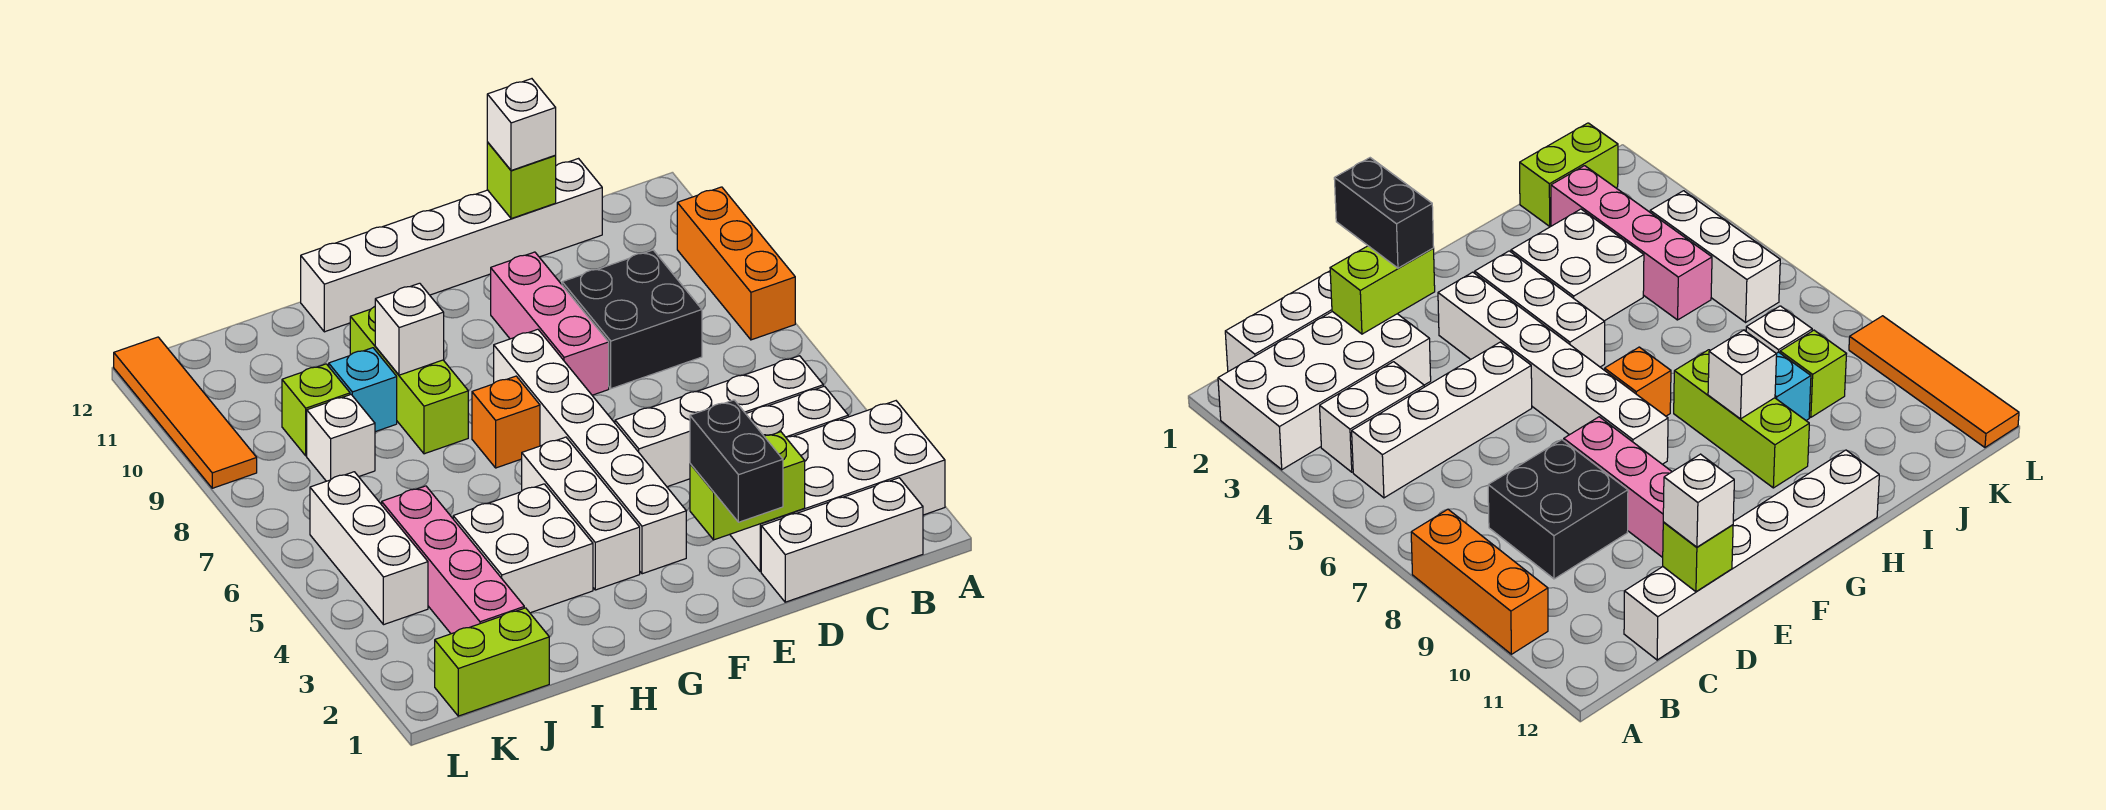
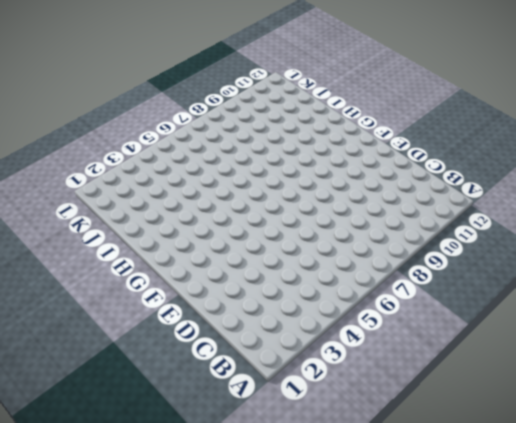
none -> white 2x4 brick [730,401,945,572]
none -> orange 1x3 brick [677,187,795,340]
none -> white 1x3 brick [761,478,923,602]

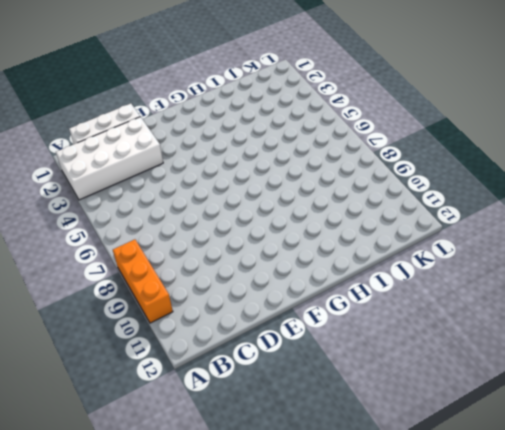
none -> white 1x2 brick [746,386,848,437]
none -> white 1x4 brick [615,356,823,487]
none -> black 2x2 brick [562,250,702,389]

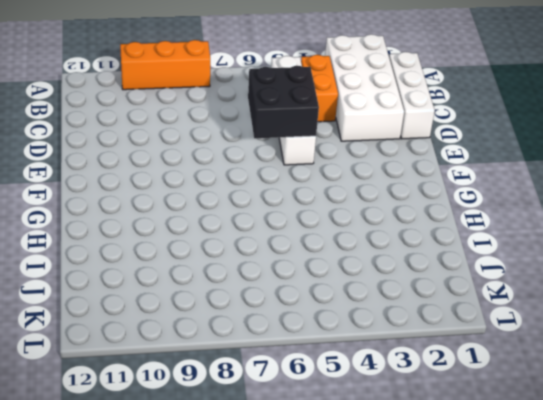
orange 1x2 brick [301,55,338,122] -> white 1x2 brick [746,386,848,437]
black 2x2 brick [248,66,319,138] -> black 2x2 brick moved to [562,250,702,389]
none -> white 1x6 brick [301,159,602,332]
none -> pink 1x3 brick [491,252,609,395]
none -> white 1x6 brick [494,329,686,574]

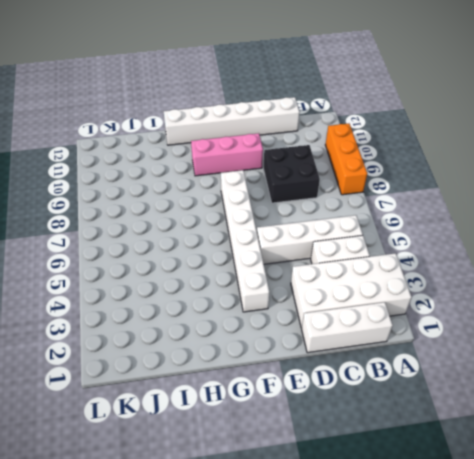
pink 1x3 brick [191,133,263,176] -> pink 1x3 brick turned to [491,252,609,395]
none -> white 1x3 brick [522,437,640,590]
none -> orange 1x1 brick [472,376,540,468]
none -> white 2x2 brick [453,484,593,613]

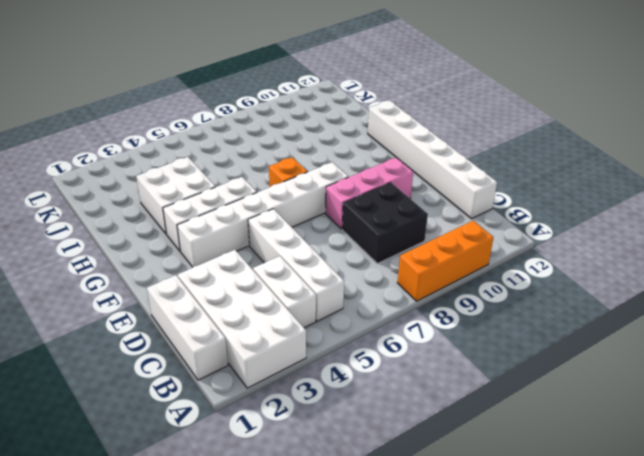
none -> lime 1x3 brick [350,307,468,454]
none -> cyan 1x1 brick [329,348,397,432]
none -> lime 1x2 brick [435,608,549,716]

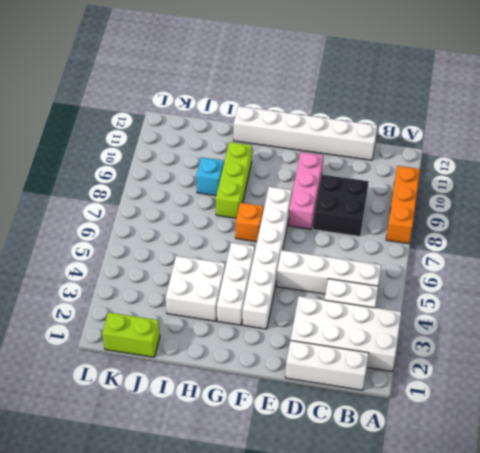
none -> pink 1x4 brick [382,486,524,634]
none -> white 1x1 brick [307,395,375,481]
none -> lime 1x1 brick [282,364,350,456]

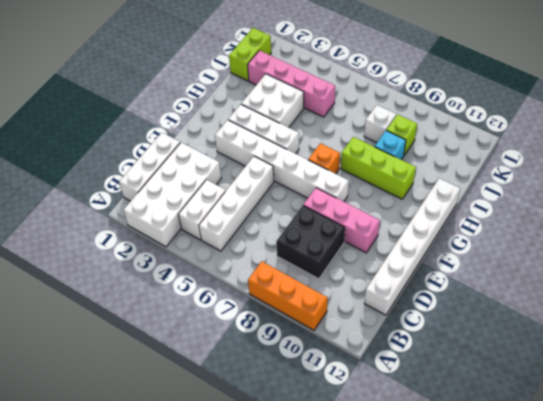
none -> white 1x3 brick [310,472,428,625]
none -> orange 1x4 tile [114,337,257,488]
none -> lime 1x2 brick [690,432,805,540]

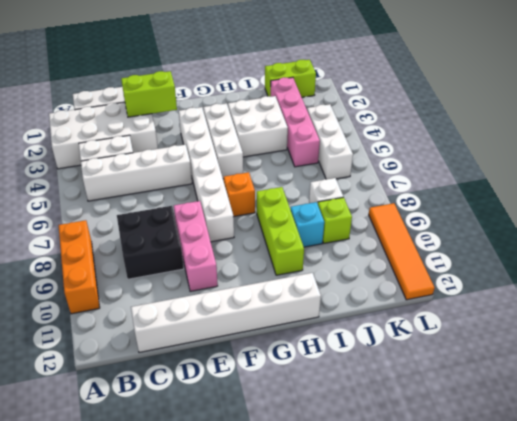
none -> lime 1x1 brick [487,142,556,219]
none -> white 1x1 brick [375,283,444,375]
none -> white 1x1 brick [487,79,556,171]

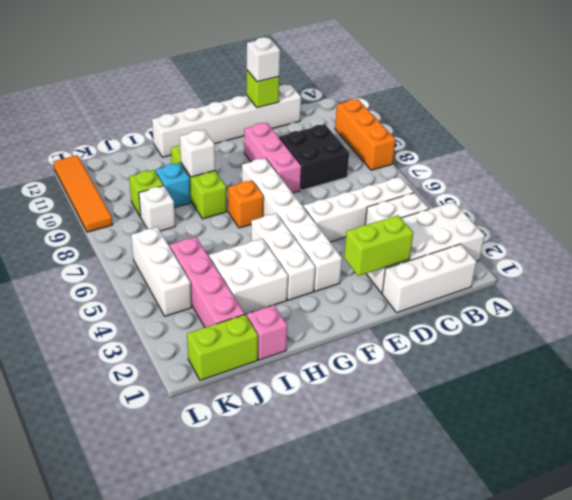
pink 1x1 brick [247,305,287,360] -> none
none -> black 1x2 brick [690,400,783,522]

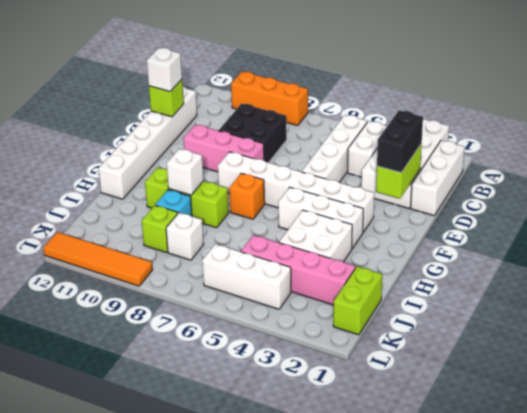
black 1x2 brick [377,111,423,173] -> black 1x2 brick turned to [690,400,783,522]

